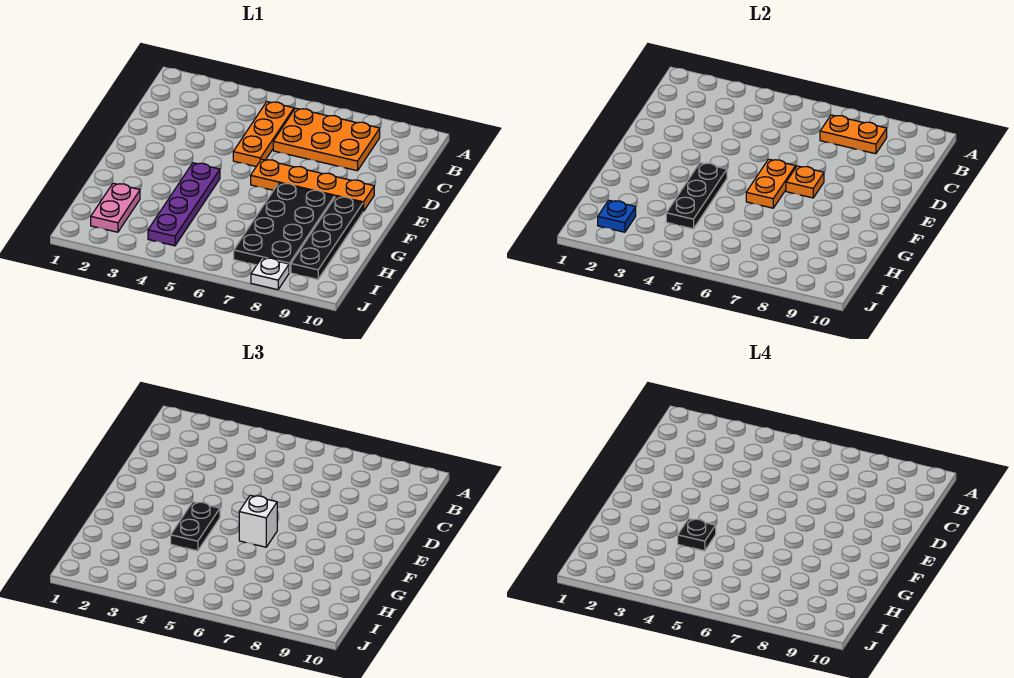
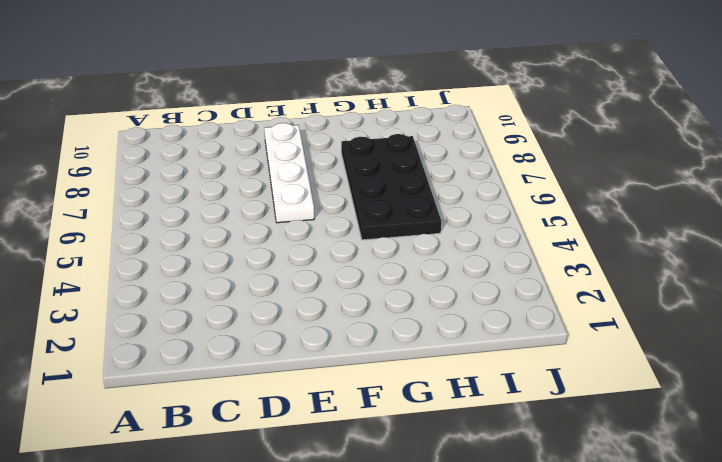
white 1x4 plate [264,123,314,223] -> orange 1x4 plate [251,159,374,211]
black 2x4 plate [341,134,441,240] -> black 2x4 plate turned to [234,183,334,273]
none -> orange 1x3 plate [233,102,294,166]
none -> orange 2x3 plate [273,108,380,171]
none -> purple 1x4 plate [148,163,220,246]

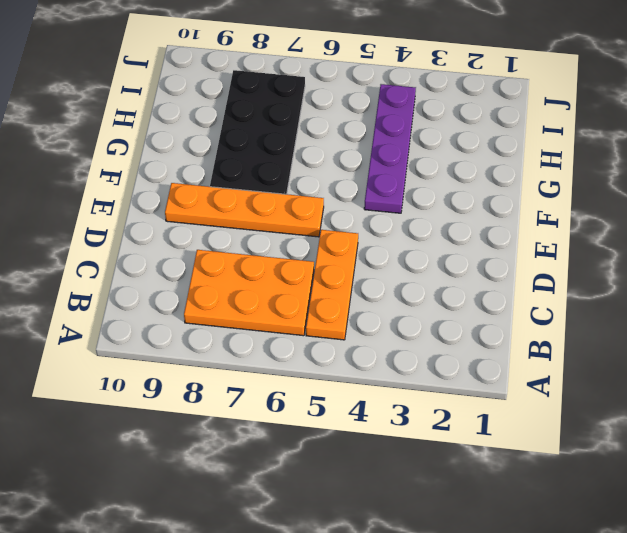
none -> black 1x4 plate [291,197,363,279]
none -> pink 1x2 plate [91,183,140,232]
none -> white 1x1 plate [251,258,289,290]

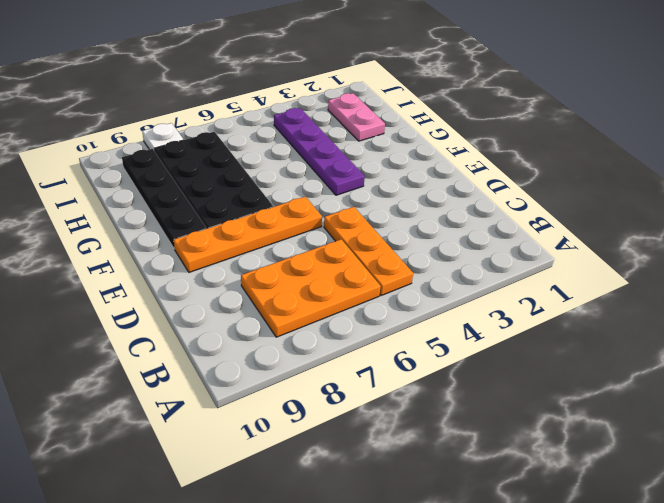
none -> orange 1x2 plate [820,115,887,154]
none -> orange 1x2 plate [746,159,796,208]
none -> orange 1x1 plate [786,166,824,198]

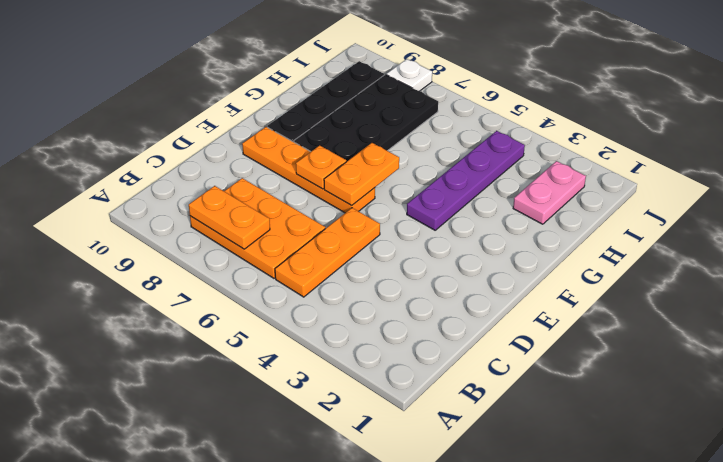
none -> black 1x3 plate [666,163,727,229]
none -> blue 1x1 plate [598,200,636,232]
none -> black 1x2 plate [171,502,220,551]

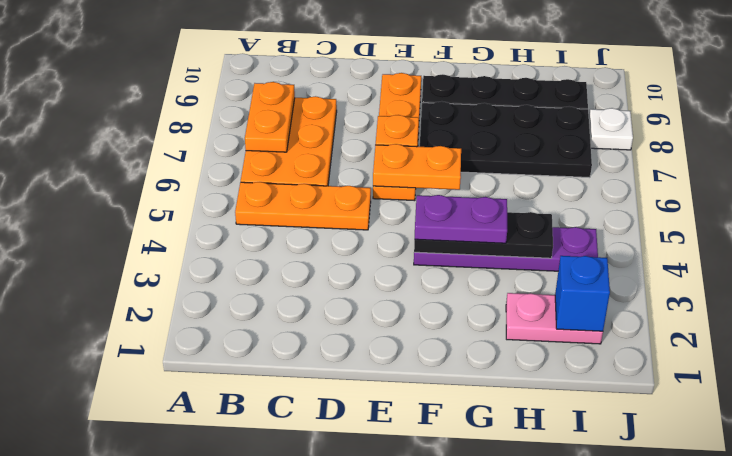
purple 1x2 plate [415,195,507,243] -> black 1x2 plate [171,502,220,551]
blue 1x1 brick [555,256,610,331] -> blue 1x1 plate [598,200,636,232]
none -> white 1x1 brick [239,495,277,547]
none -> black 1x1 plate [678,519,716,551]

